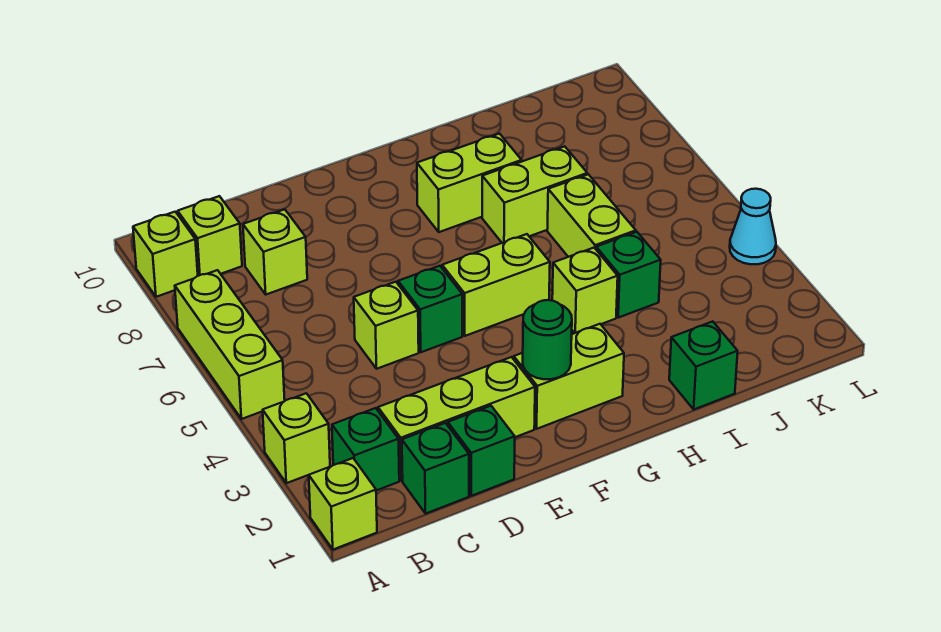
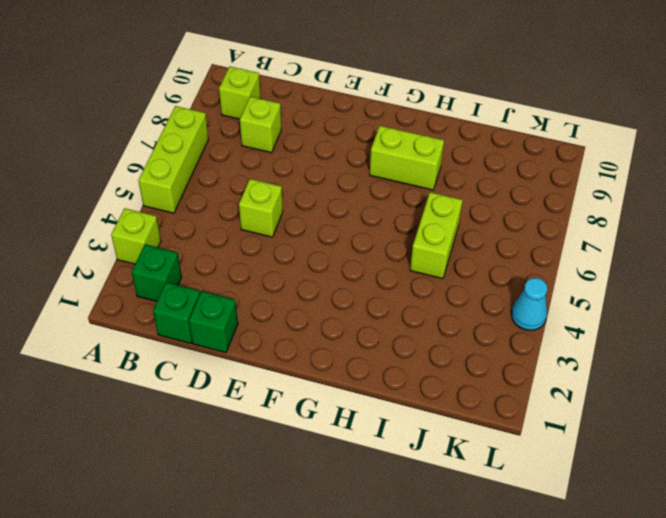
none -> lime 1x1 brick [309,458,377,549]
none -> lime 1x1 brick [133,212,198,297]
none -> lime 1x3 brick [378,357,535,481]

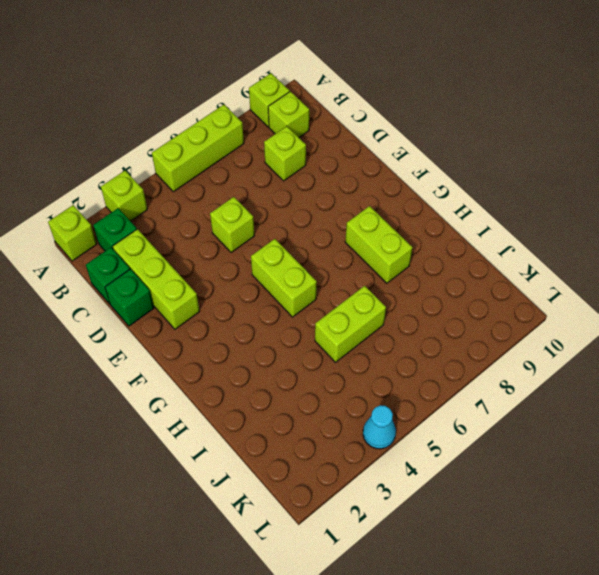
none -> green 1x1 brick [398,266,462,352]
none -> lime 1x2 brick [514,324,624,429]
none -> lime 1x1 brick [552,248,618,333]

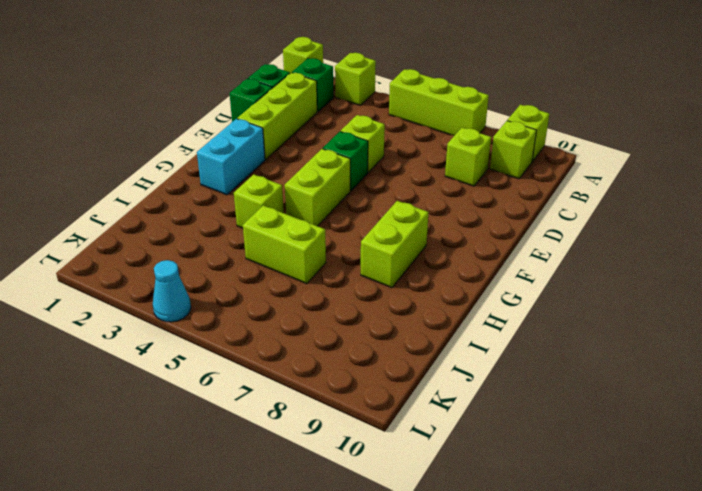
cyan 1x2 brick [197,119,265,195] -> lime 1x2 brick [514,324,624,429]
none -> lime 1x2 brick [482,146,587,243]
none -> green 1x1 brick [669,321,738,409]
none -> green 1x1 brick [596,232,661,318]

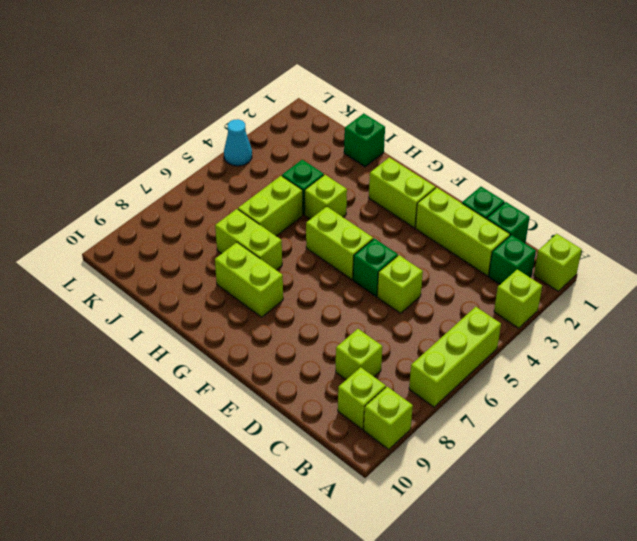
none -> green 1x1 round brick [523,300,572,379]

